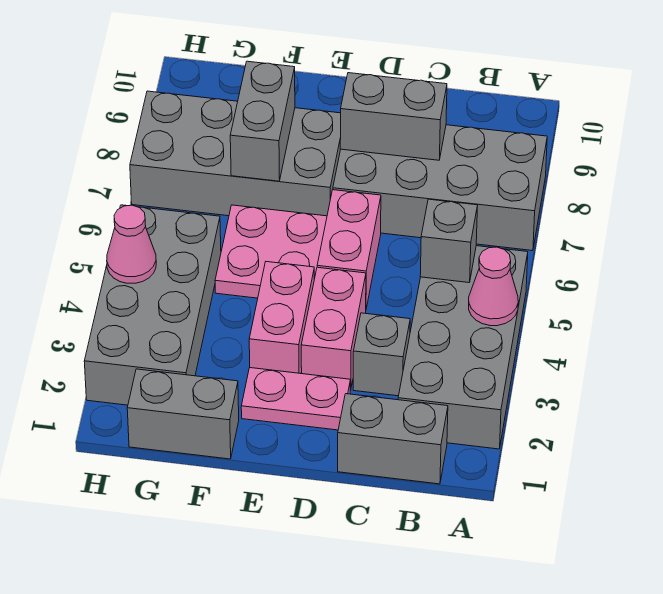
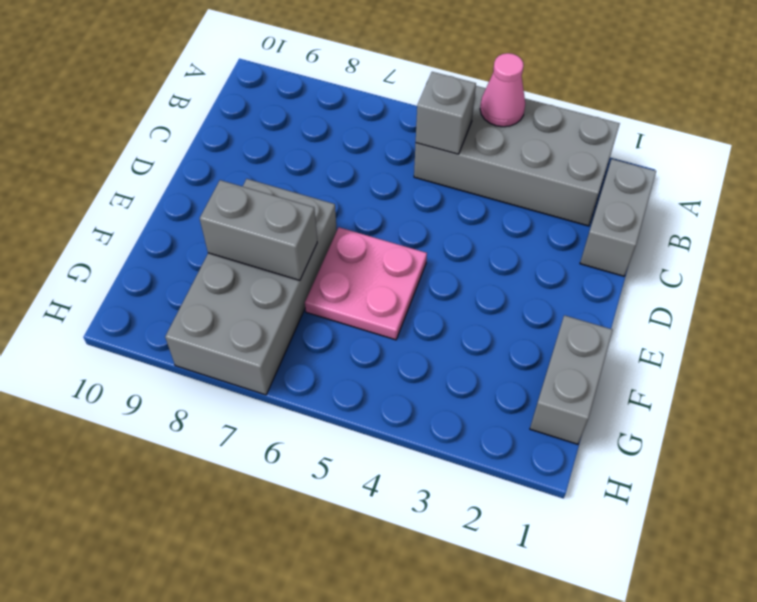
none -> grey 2x4 brick [333,125,547,251]
none -> grey 1x1 brick [353,313,410,396]
none -> pink 1x2 plate [241,368,350,430]

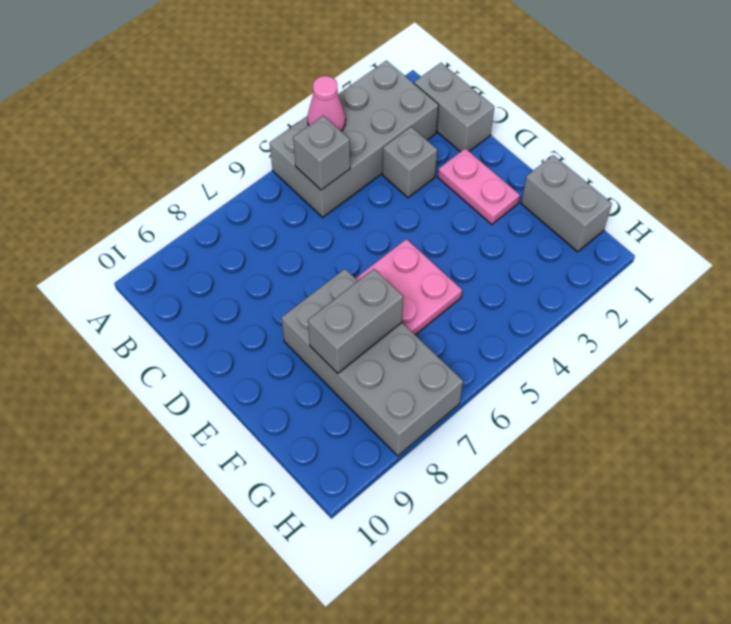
none -> grey 2x4 brick [333,125,547,251]
none -> pink 1x2 brick [301,267,366,390]
none -> pink 1x2 brick [317,190,381,308]

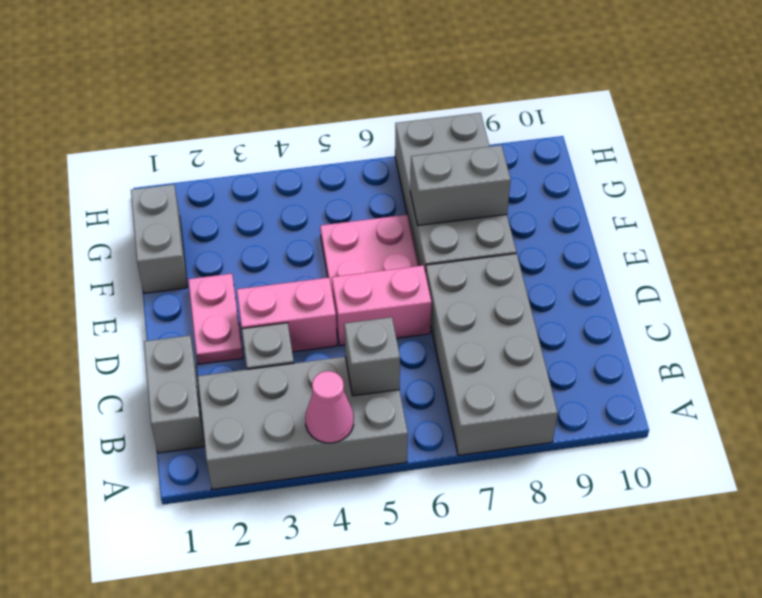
none -> pink 1x2 brick [249,262,314,374]
none -> grey 2x4 brick [84,205,221,405]
none -> grey 1x2 brick [340,73,447,160]

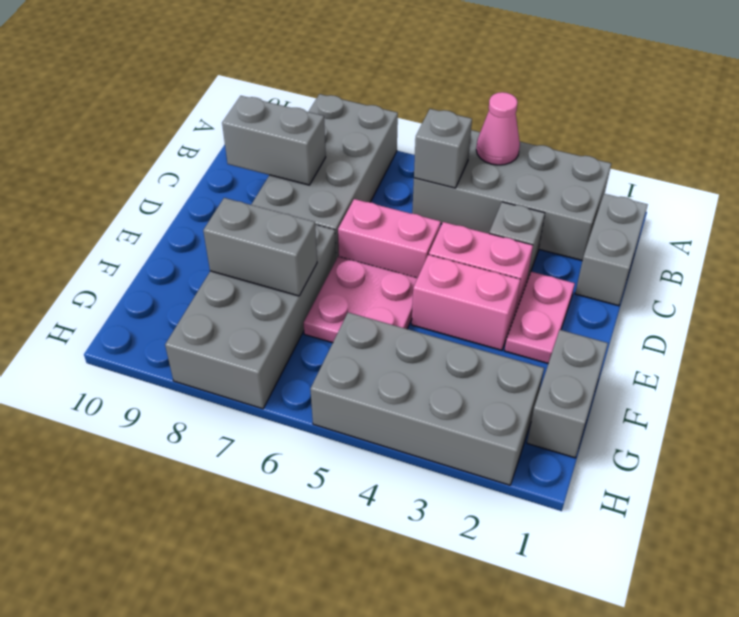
grey 1x2 brick [222,96,326,185] -> grey 1x2 brick turned to [340,73,447,160]
none -> pink 1x1 cone [107,205,156,283]

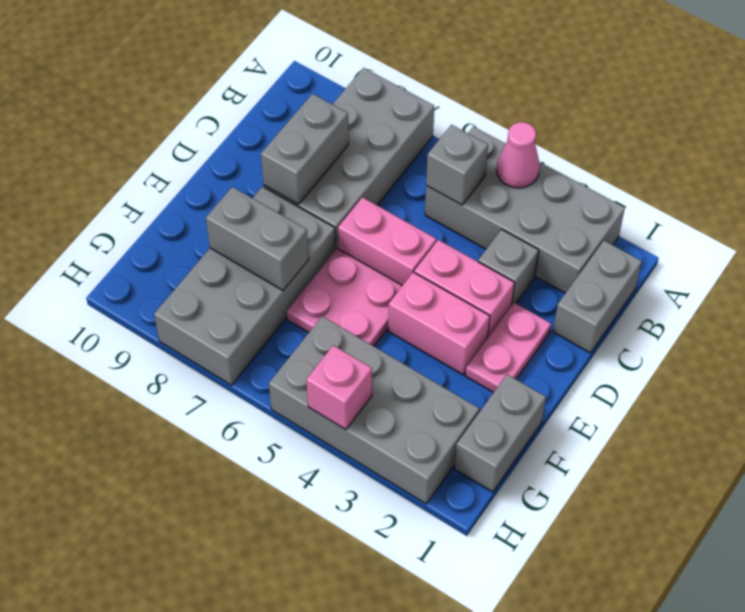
pink 1x1 brick [306,345,372,430] -> pink 1x1 cone [107,205,156,283]

